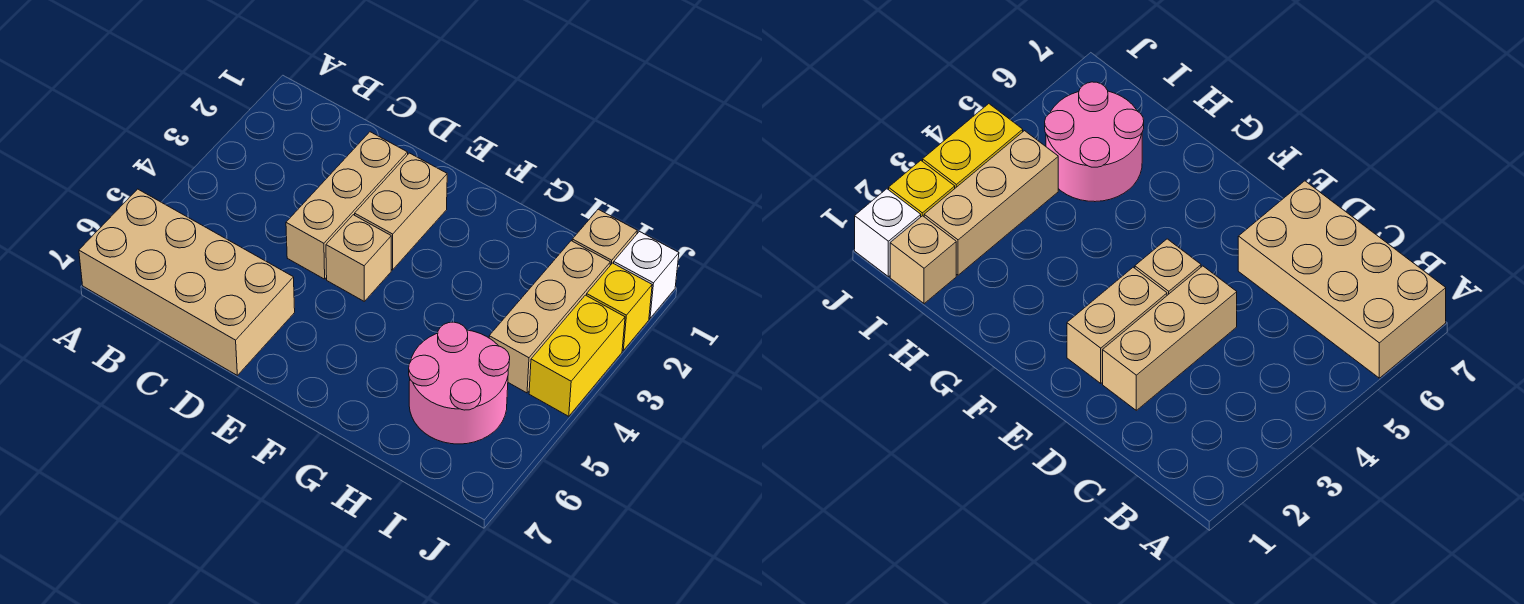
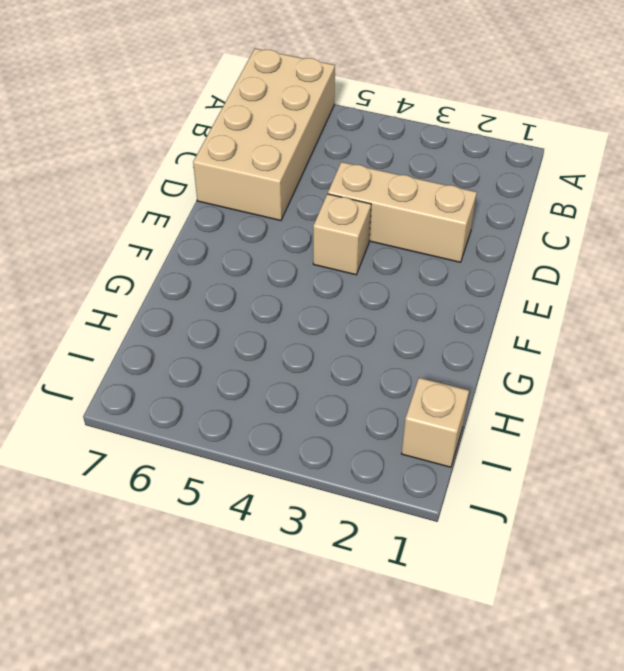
none -> tan 1x2 brick [355,153,447,270]
none -> pink 2x2 round brick [409,322,510,444]

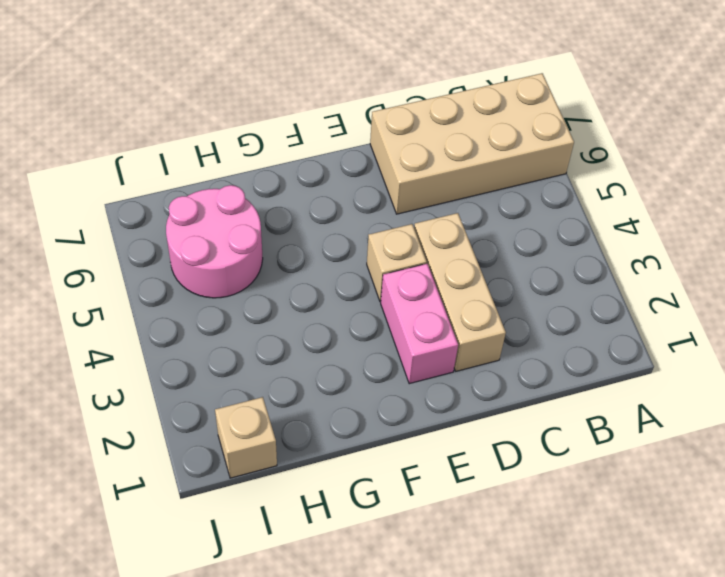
pink 1x2 brick [381,264,458,384] -> tan 1x2 brick [355,153,447,270]
none -> tan 1x3 brick [489,241,610,393]
none -> white 1x1 brick [614,232,679,318]

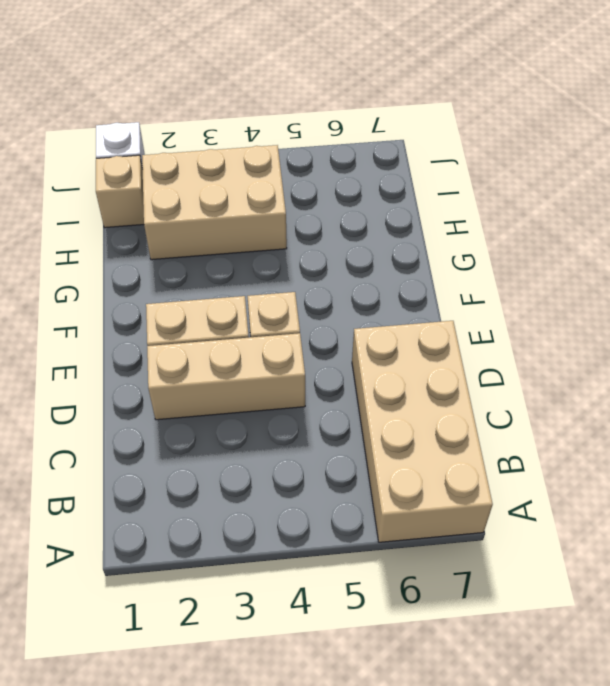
tan 2x3 brick [142,145,287,260] -> tan 1x3 brick [489,241,610,393]
none -> pink 2x2 round brick [409,322,510,444]
none -> yellow 1x1 brick [586,263,652,350]

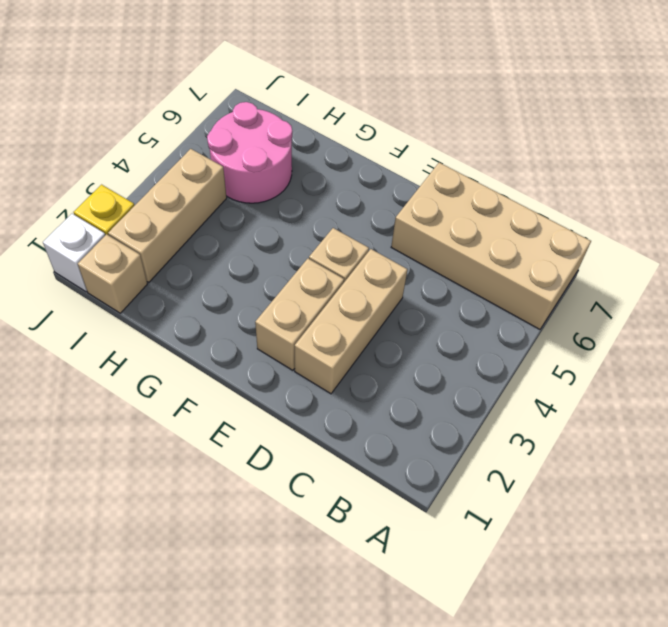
none -> yellow 1x2 brick [529,295,625,416]

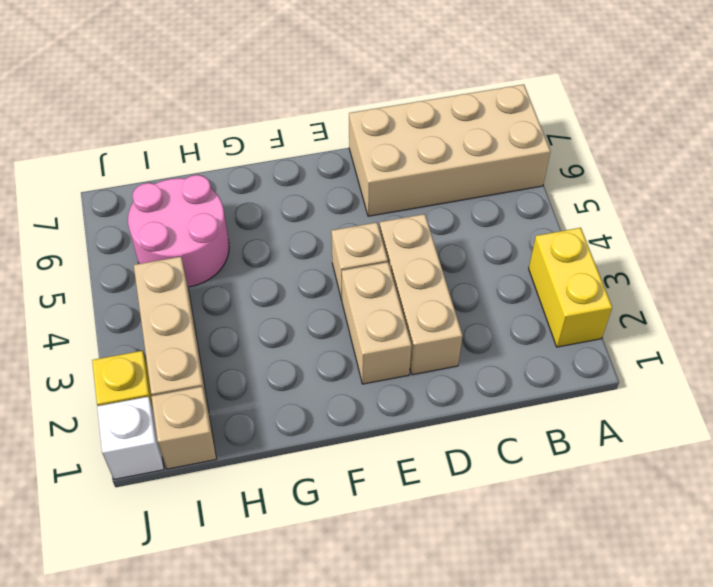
yellow 1x2 brick [529,228,612,347] -> yellow 1x2 brick moved to [529,295,625,416]

